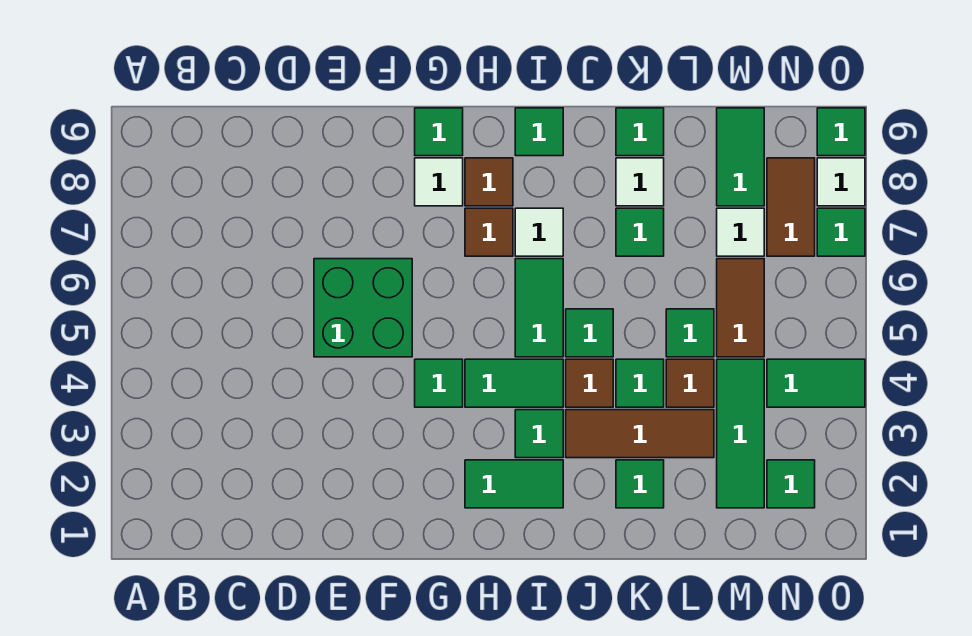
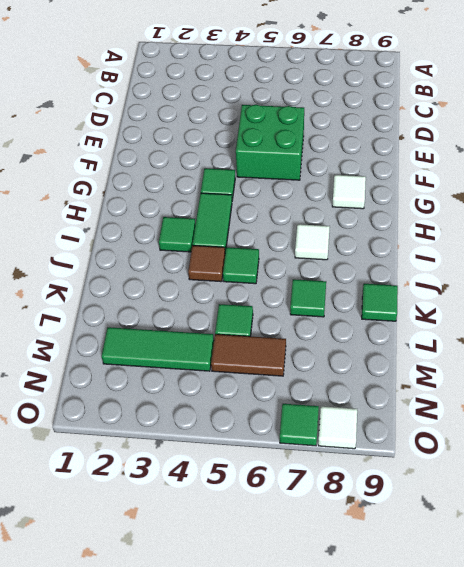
none -> green 1x1 tile [415,108,463,156]
none -> green 1x2 tile [465,460,563,508]
none -> brown 1x1 tile [465,208,513,256]
none -> brown 1x1 tile [465,158,513,206]

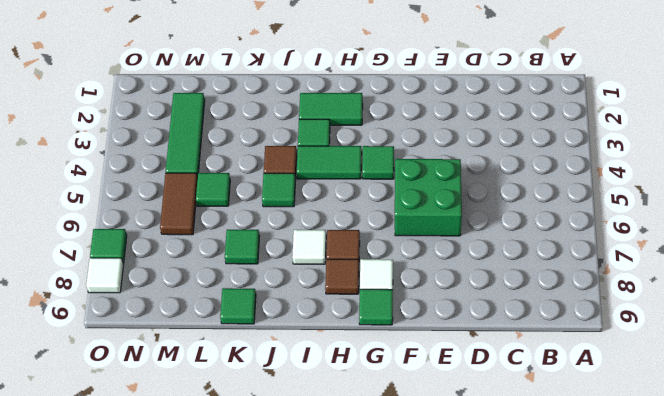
none -> green 1x2 tile [515,259,563,357]
none -> green 1x1 tile [515,108,563,156]
none -> brown 1x3 tile [566,410,714,458]
none -> green 1x1 tile [616,460,664,508]

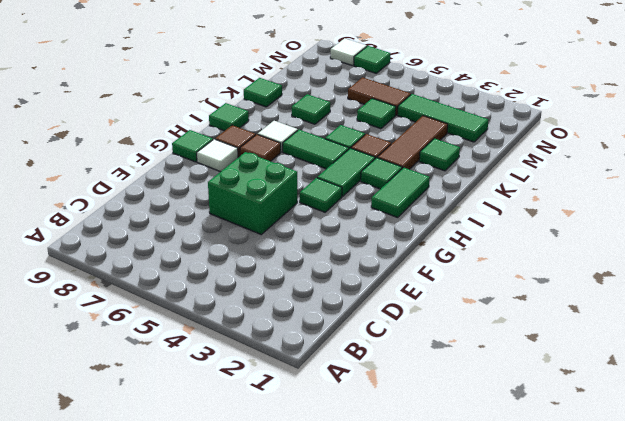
none -> green 1x1 tile [616,359,664,407]
none -> white 1x1 tile [616,158,664,206]
none -> brown 1x1 tile [666,359,714,407]
none -> white 1x1 tile [717,208,764,256]

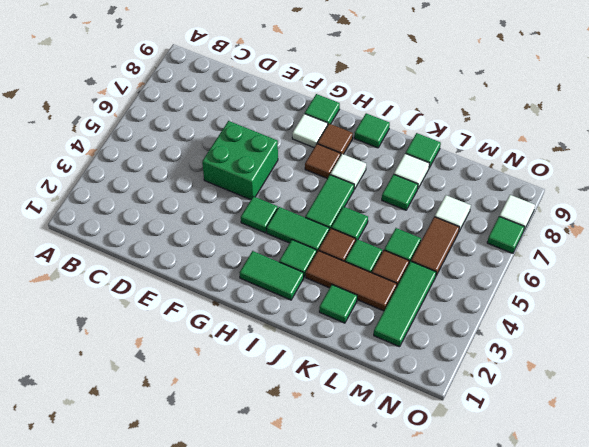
none -> green 1x2 tile [717,108,764,206]
none -> green 1x1 tile [767,460,815,508]
none -> green 1x2 tile [767,359,865,407]
none -> brown 1x2 tile [767,158,815,256]

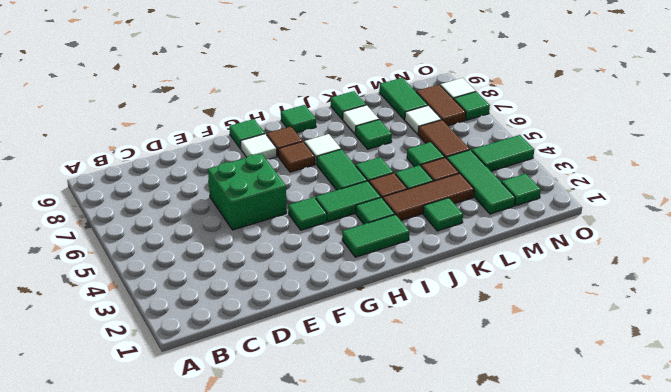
none -> green 1x1 tile [817,108,865,156]

